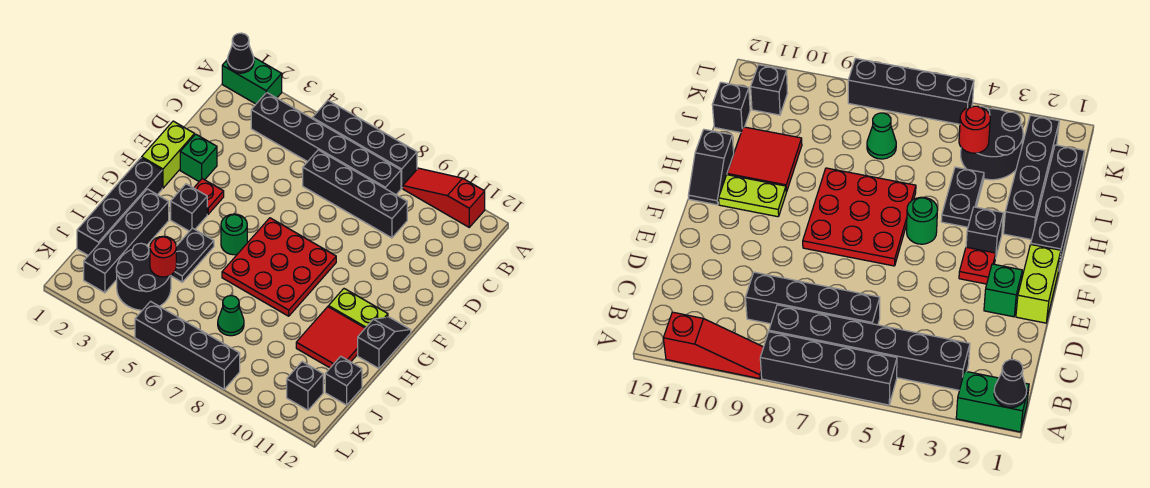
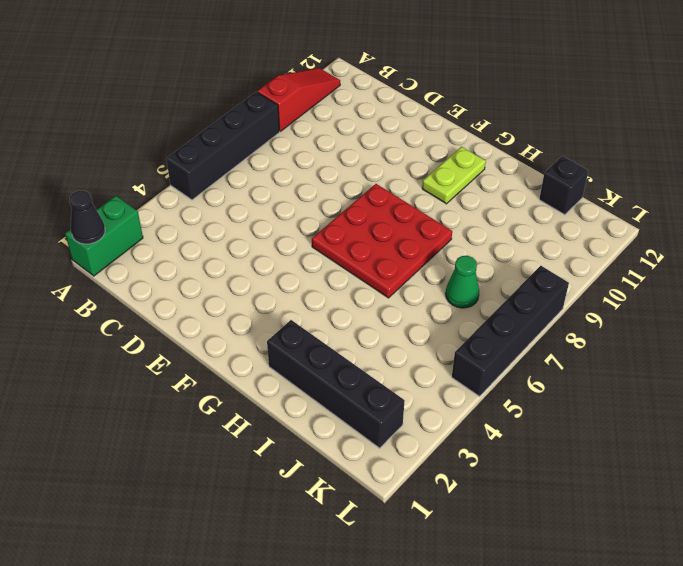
red 1x3 slope [257,68,340,131] -> red 1x3 slope turned to [403,168,485,227]
none -> black 1x6 brick [251,92,401,195]
none -> black 1x4 brick [303,150,407,238]
none -> lime 1x2 brick [142,121,195,188]

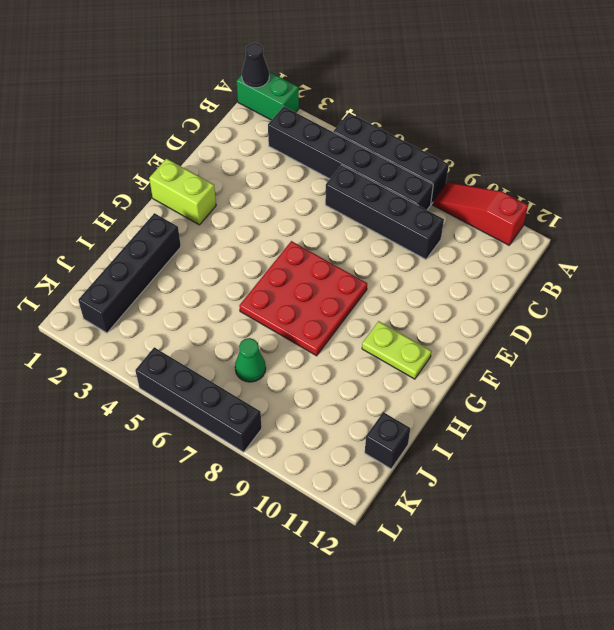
lime 1x2 brick [149,159,216,225] -> lime 1x2 brick turned to [142,121,195,188]
none -> green 1x1 brick [180,134,217,181]
none -> red 1x1 plate [194,179,224,214]
none -> black 1x4 brick [77,158,162,256]

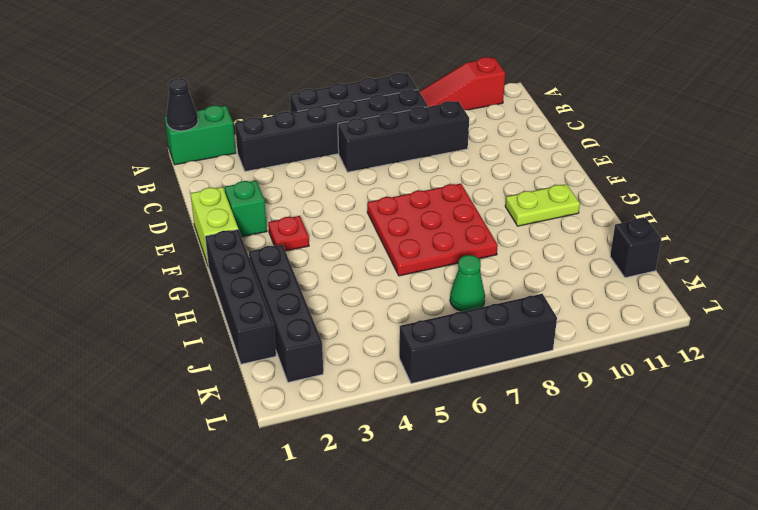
none -> black 1x1 brick [171,184,207,231]
none -> green 1x1 round brick [221,214,247,255]
none -> black 1x2 slope [358,317,411,368]

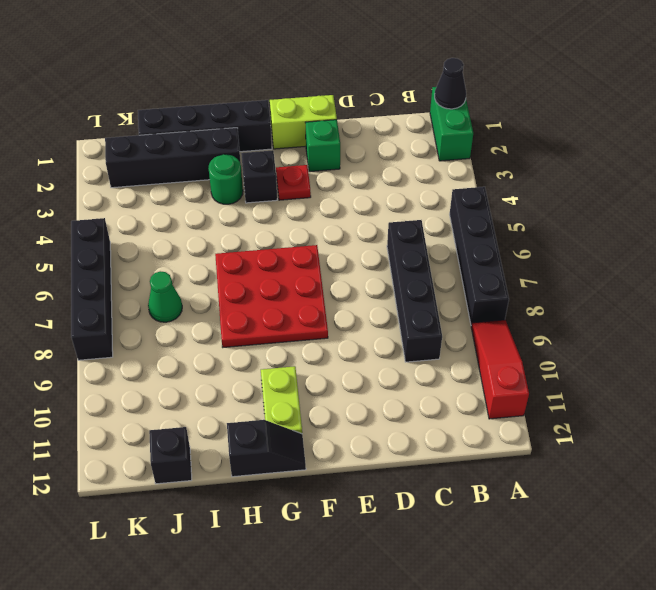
green 1x1 round brick [208,154,243,204] -> green 1x1 round brick moved to [221,214,247,255]
none -> black 1x6 brick [251,92,401,195]
none -> black 1x2 plate [171,228,214,282]
none -> red 2x2 tile [296,307,365,368]

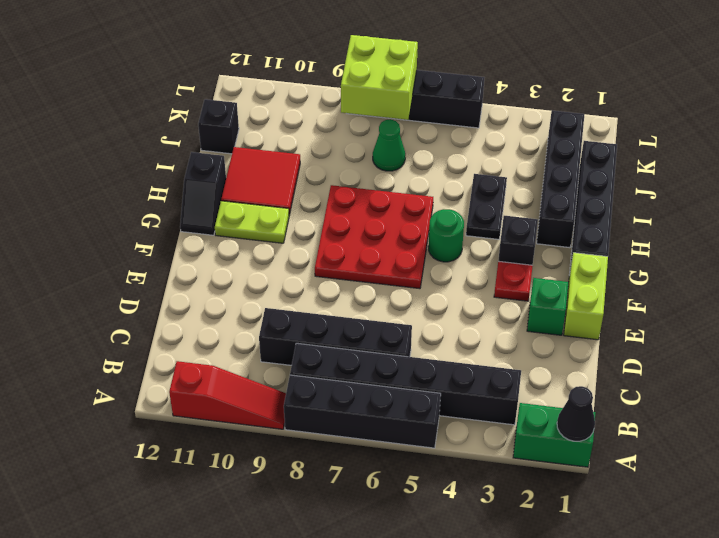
lime 2x2 brick [341,35,418,120] -> none
none -> black 2x2 round brick [116,243,171,310]
none -> black 1x1 brick [287,362,323,410]
none -> red 1x1 round brick [150,236,176,277]

